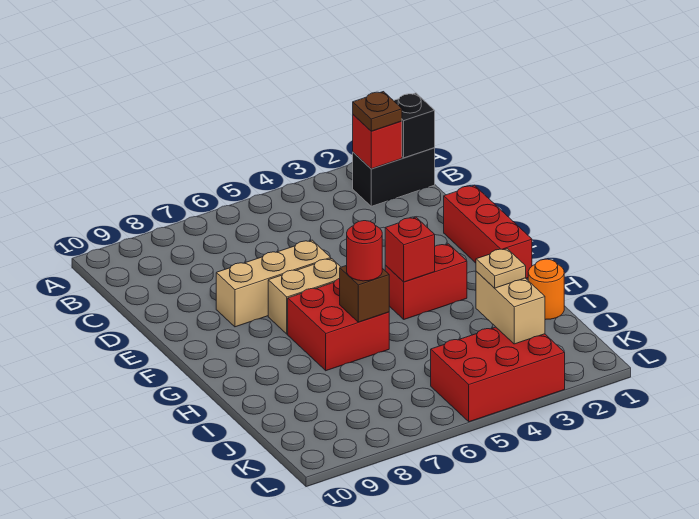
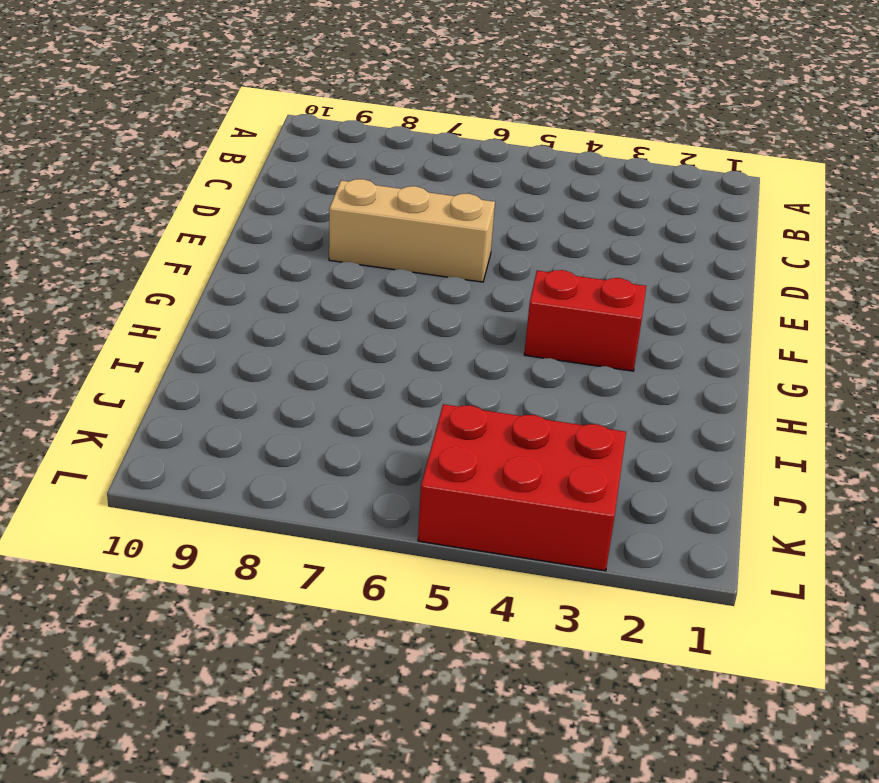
none -> black 1x2 brick [353,148,435,206]
none -> red 1x3 brick [444,185,532,278]
none -> tan 1x2 brick [268,259,340,334]

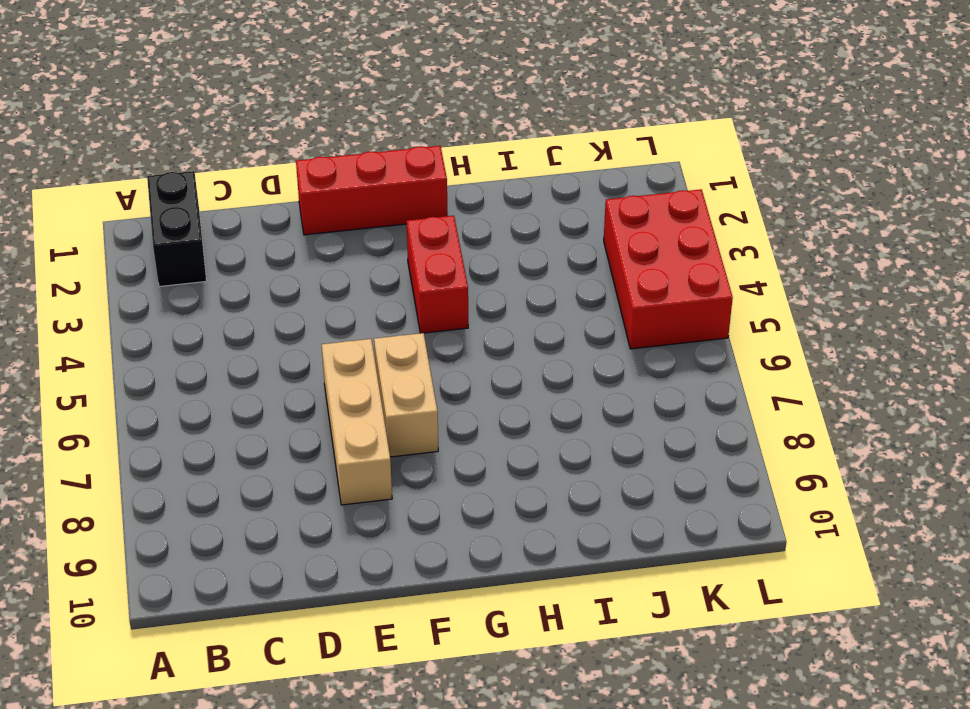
none -> red 2x2 brick [288,278,389,371]
none -> orange 1x1 round brick [528,259,564,320]
none -> black 1x1 brick [394,93,435,158]

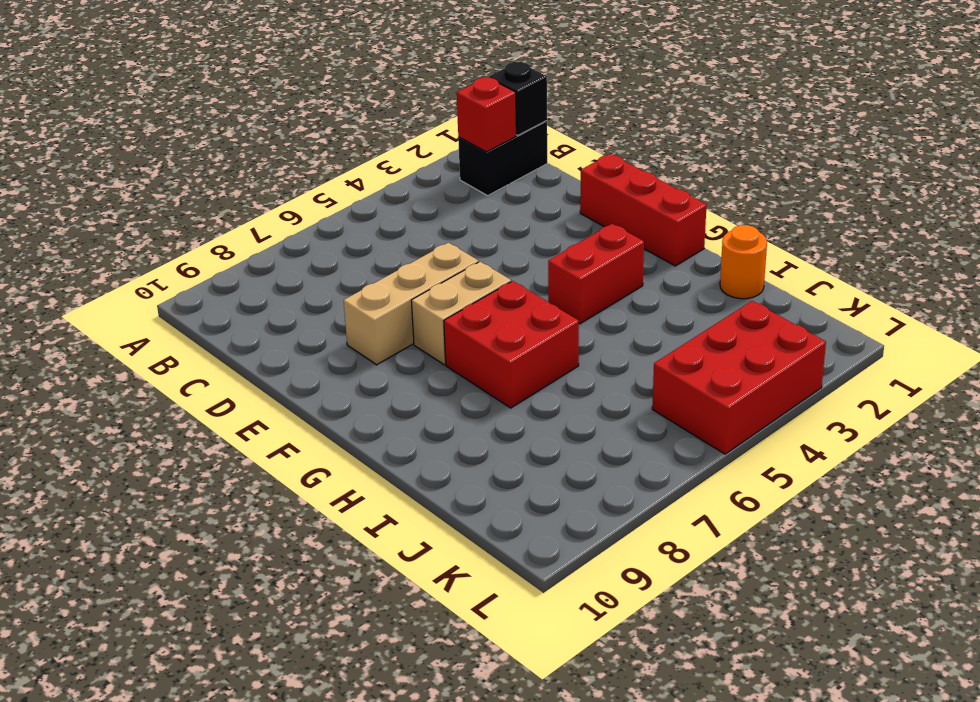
none -> red 1x1 brick [385,217,435,282]
none -> brown 1x1 brick [340,265,389,322]
none -> tan 1x2 brick [476,272,545,344]

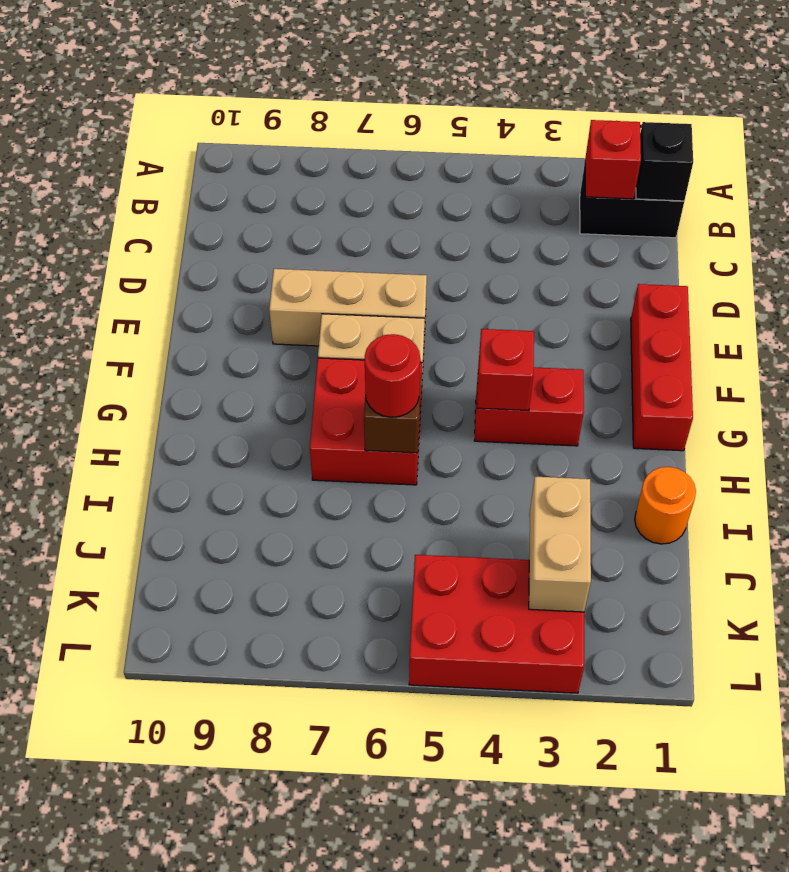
none -> brown 1x1 plate [353,92,402,131]
none -> tan 1x1 plate [476,249,526,288]

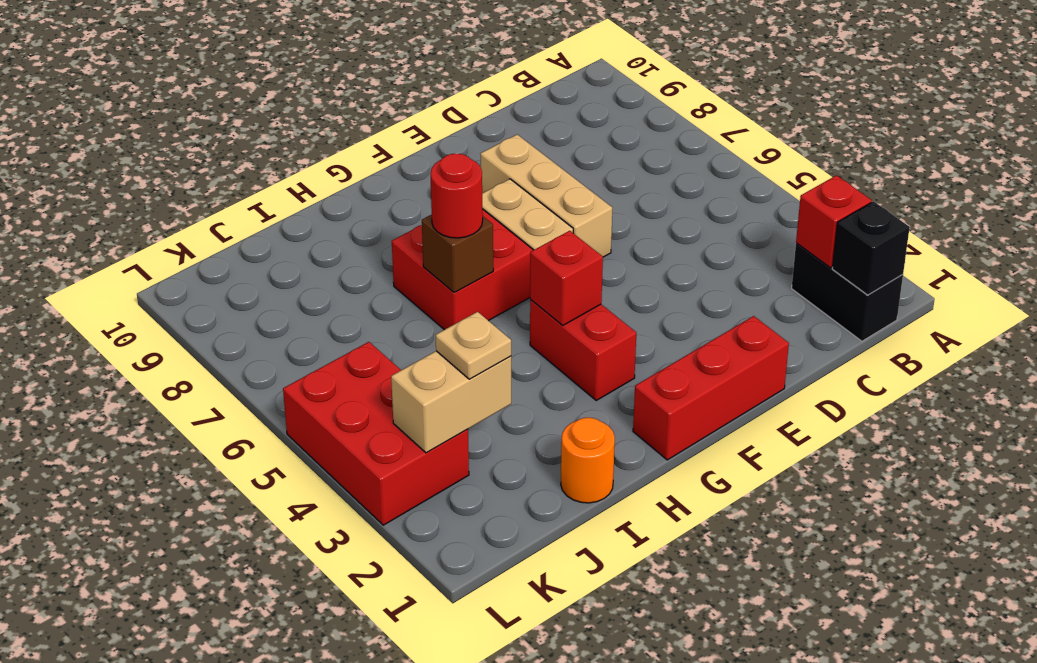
none -> brown 1x1 plate [353,92,402,131]

